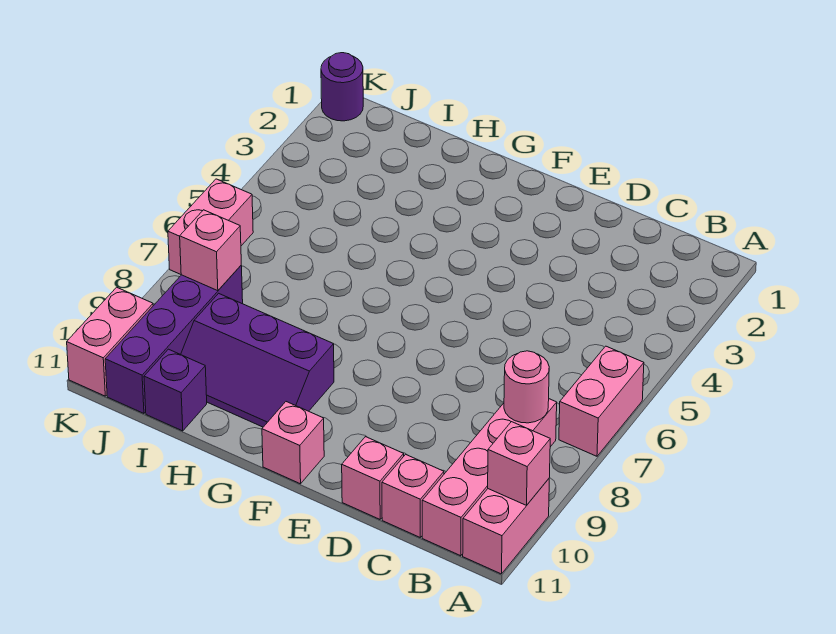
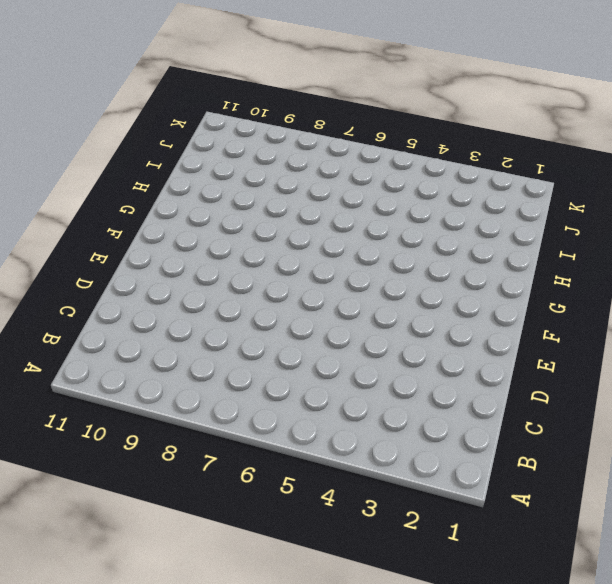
none -> pink 1x2 brick [559,346,644,456]
none -> pink 1x2 brick [463,479,549,574]
none -> pink 1x4 brick [422,399,557,556]

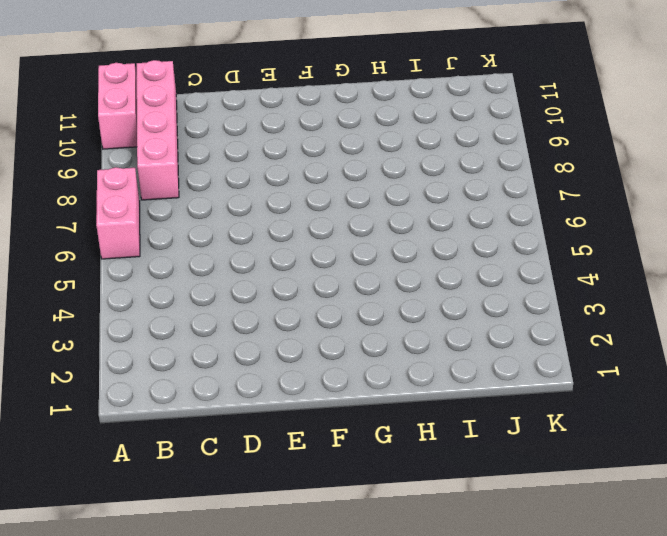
none -> pink 1x1 brick [382,454,444,537]
none -> pink 1x1 brick [342,437,404,519]
none -> pink 1x1 brick [262,402,324,484]

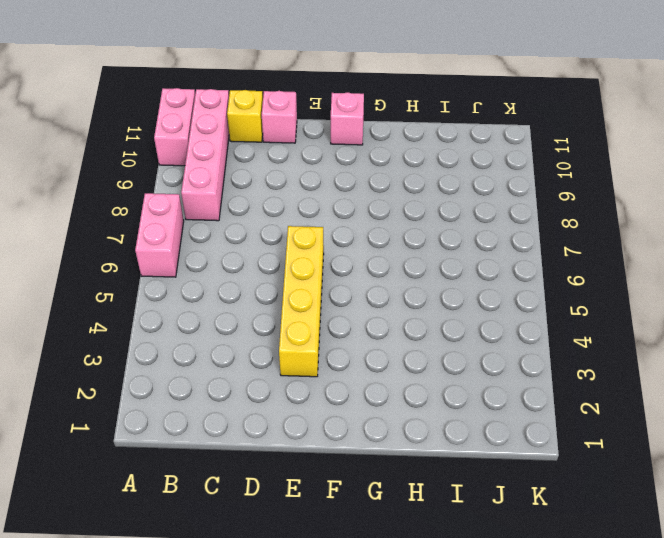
yellow 1x1 brick [227,90,263,142] -> pink 1x1 brick [382,454,444,537]
yellow 1x4 brick [279,226,324,377] -> none
none -> purple 2x3 slope [181,293,334,427]
none -> purple 1x1 brick [144,349,207,431]
none -> purple 1x4 brick [105,266,243,413]

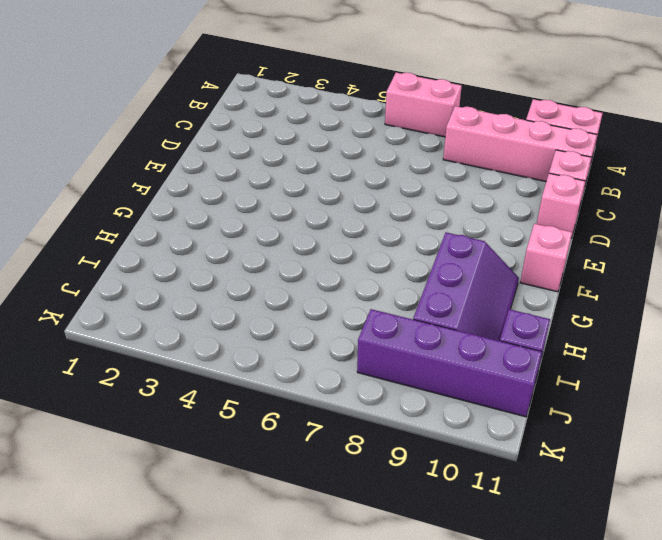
none -> purple 1x1 round brick [321,53,363,121]
none -> pink 1x2 brick [168,179,253,274]
none -> pink 1x2 brick [67,287,153,396]

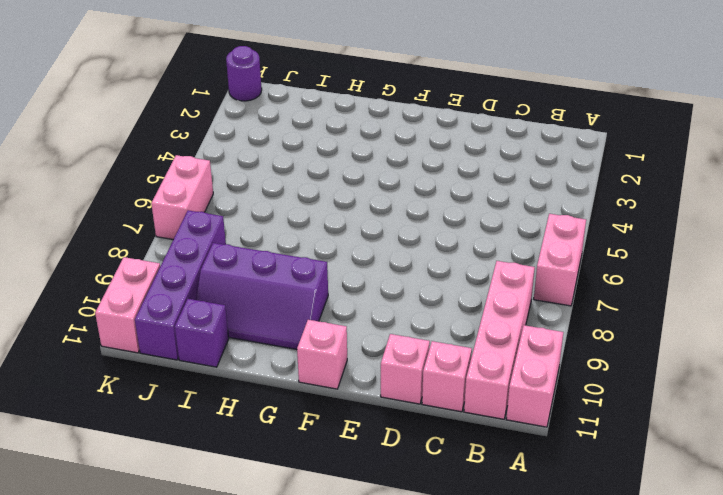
none -> pink 1x1 brick [488,422,550,505]
none -> pink 1x1 round brick [504,351,549,423]
none -> pink 1x1 brick [180,210,241,291]

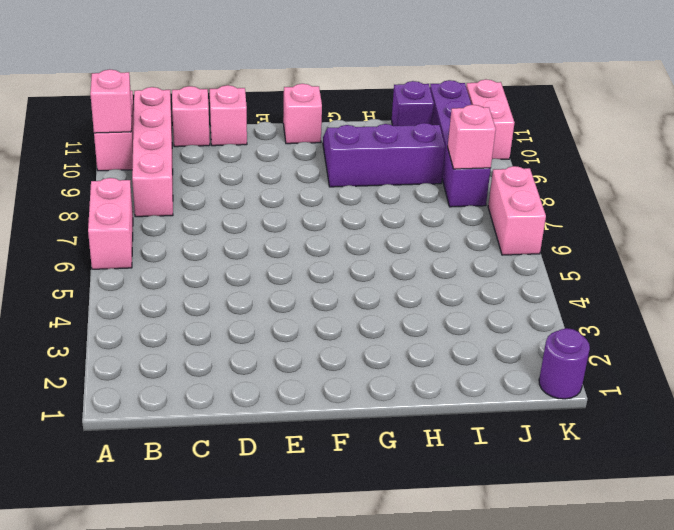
none -> pink 1x1 round brick [504,351,549,423]

